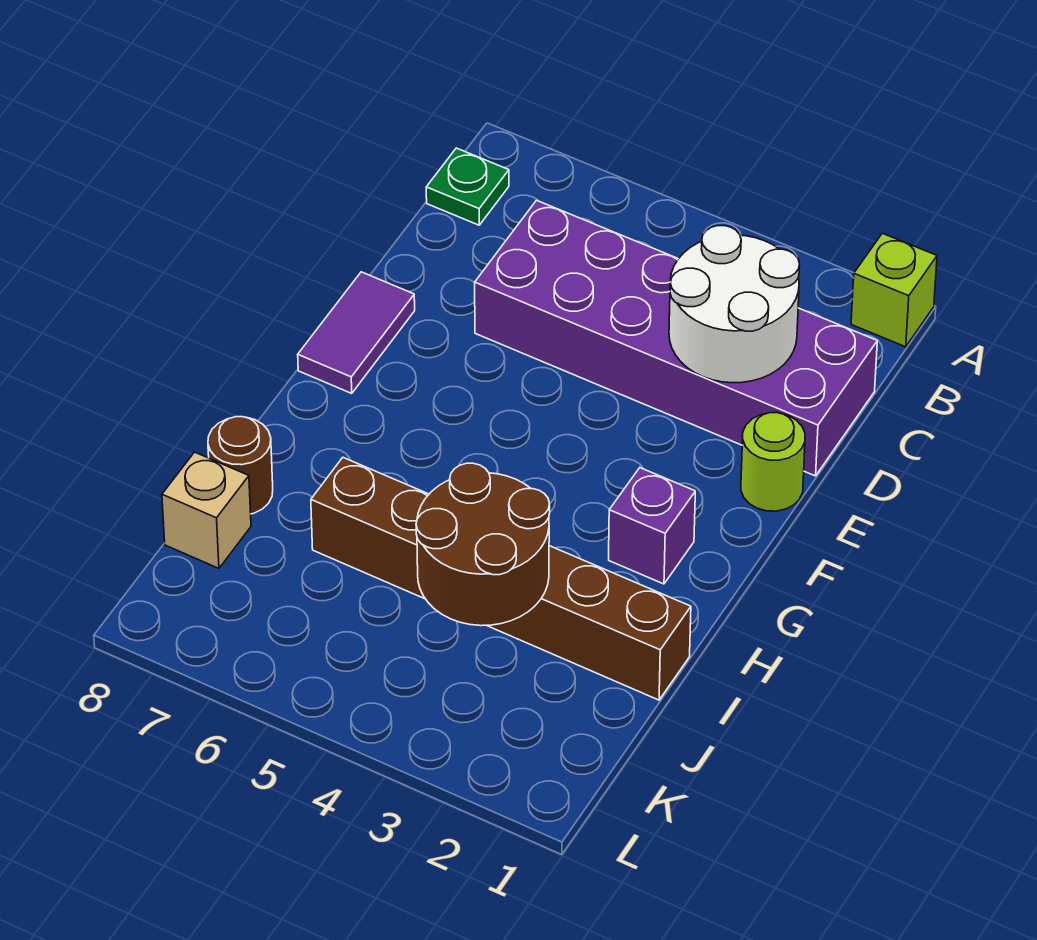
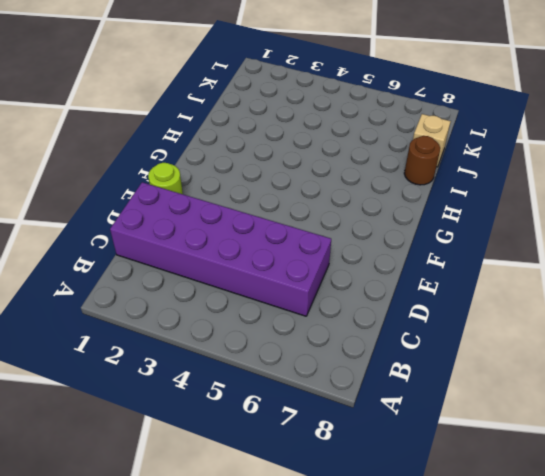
none -> lime 1x1 brick [851,233,937,347]
none -> green 1x1 plate [426,148,509,225]

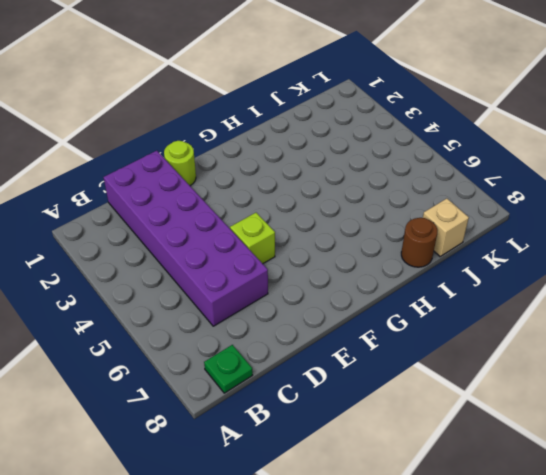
lime 1x1 brick [230,213,275,264] -> lime 1x1 brick moved to [851,233,937,347]
none -> purple 1x2 tile [298,272,415,393]
none -> purple 1x1 brick [609,468,695,584]

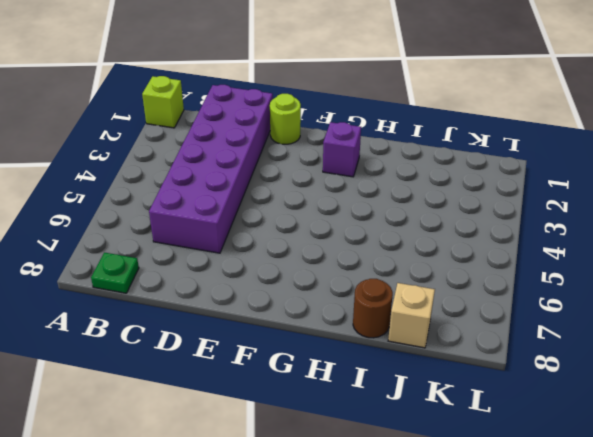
none -> purple 1x2 tile [298,272,415,393]
none -> brown 1x6 brick [311,458,691,700]

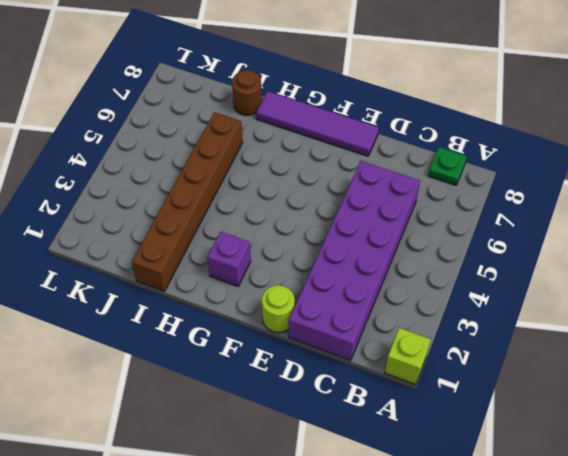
purple 1x4 tile [256,91,379,156] -> purple 1x2 tile [298,272,415,393]
none -> tan 1x1 brick [162,452,251,568]
none -> white 2x2 round brick [669,226,800,383]

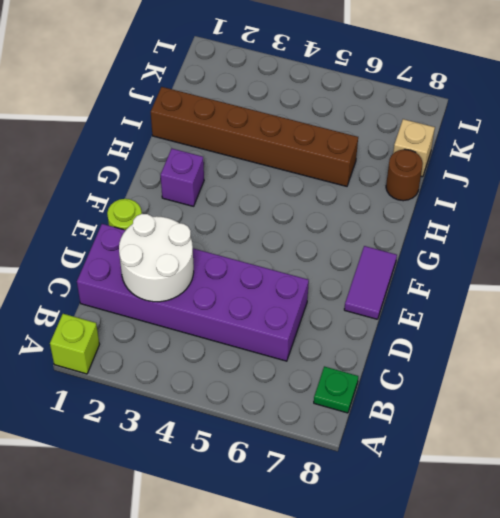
none -> brown 2x2 round brick [416,463,550,626]

